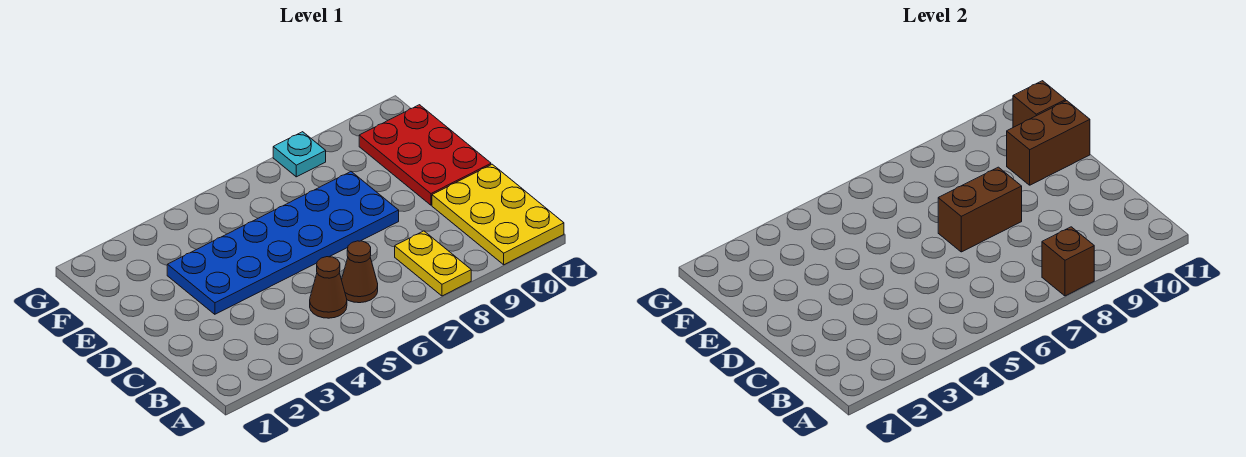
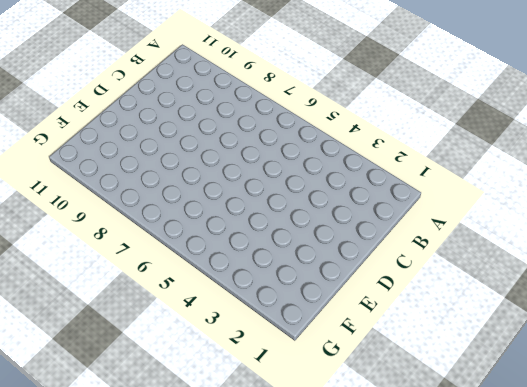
none -> yellow 1x2 plate [395,231,471,296]
none -> yellow 2x3 plate [432,164,564,265]

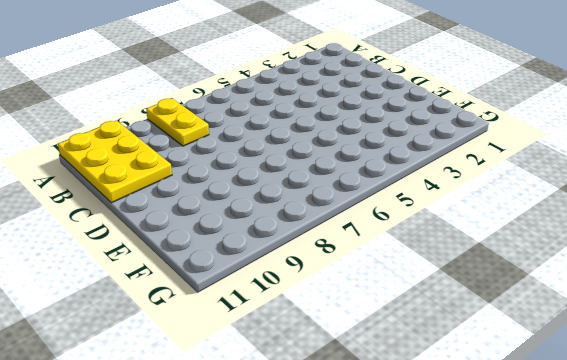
none -> brown 1x1 cone [310,257,347,318]
none -> brown 1x1 cone [342,241,378,303]

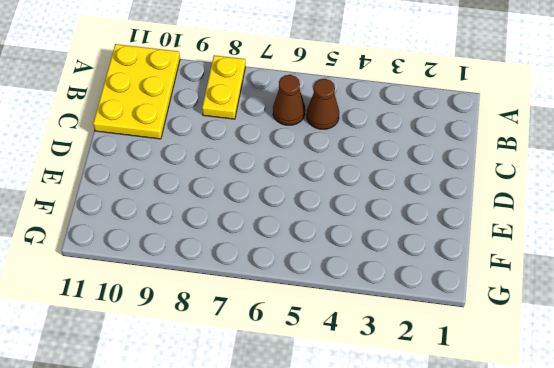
none -> blue 2x6 plate [167,171,399,314]
none -> red 2x3 plate [359,105,491,205]

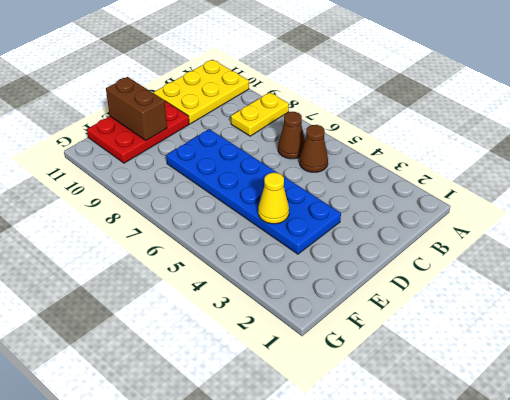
yellow 1x1 cone [258,173,289,224] -> none
none -> cyan 1x1 plate [273,132,326,177]
none -> brown 1x1 brick [1042,227,1094,296]

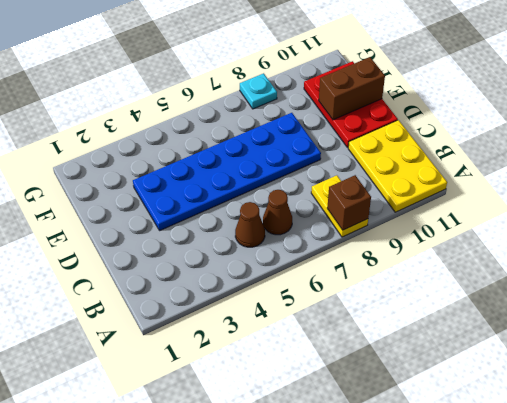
none -> brown 1x2 brick [938,167,1022,252]
none -> brown 1x1 brick [1013,81,1066,127]

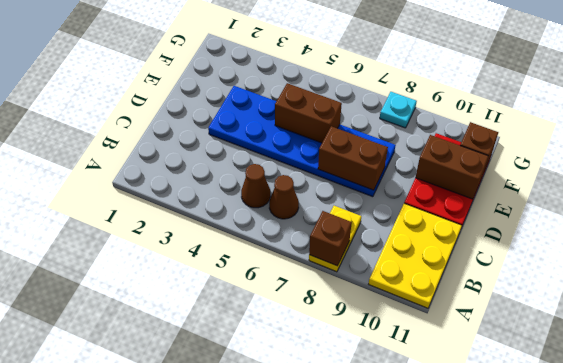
brown 1x2 brick [275,83,342,143] -> none

